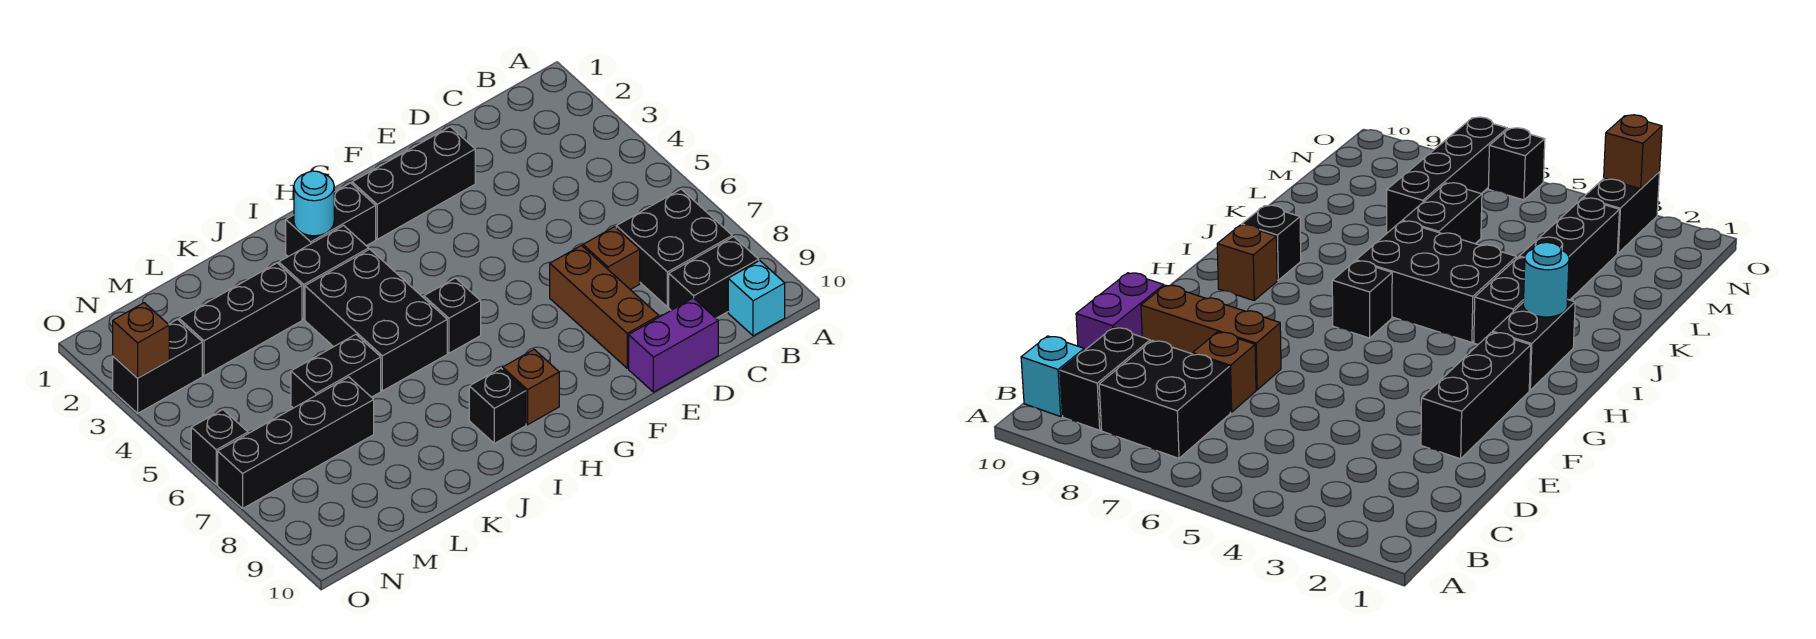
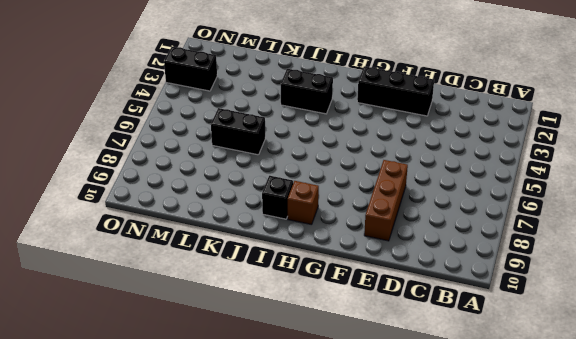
none -> black 2x2 brick [616,189,732,307]
none -> black 1x2 brick [669,237,759,318]
none -> cyan 1x1 brick [728,261,785,336]

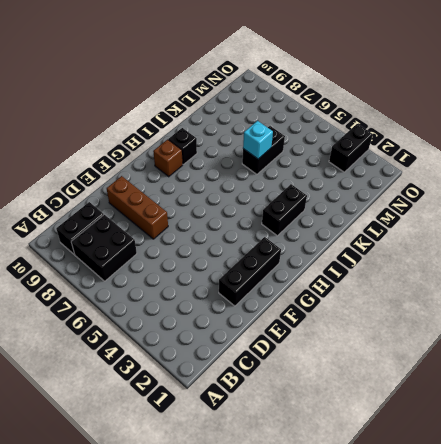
cyan 1x1 brick [243,121,273,159] -> cyan 1x1 brick moved to [728,261,785,336]
none -> brown 1x1 brick [583,227,640,290]
none -> purple 1x2 brick [629,298,718,392]
none -> black 1x2 brick [286,183,376,256]

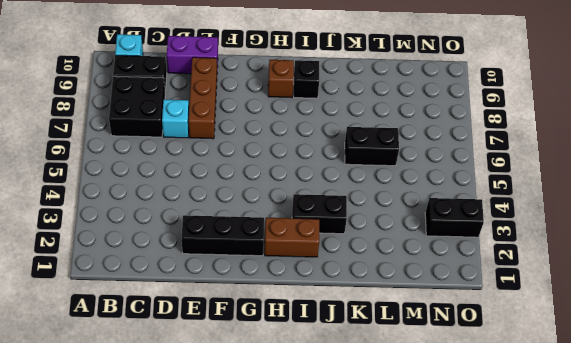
cyan 1x1 brick [162,100,189,138] -> brown 1x1 brick [583,227,640,290]
brown 1x2 brick [265,218,319,257] -> black 1x2 brick [286,183,376,256]
none -> black 1x1 brick [424,278,481,353]
none -> black 2x3 brick [305,249,447,391]
none -> black 1x3 brick [179,263,302,376]

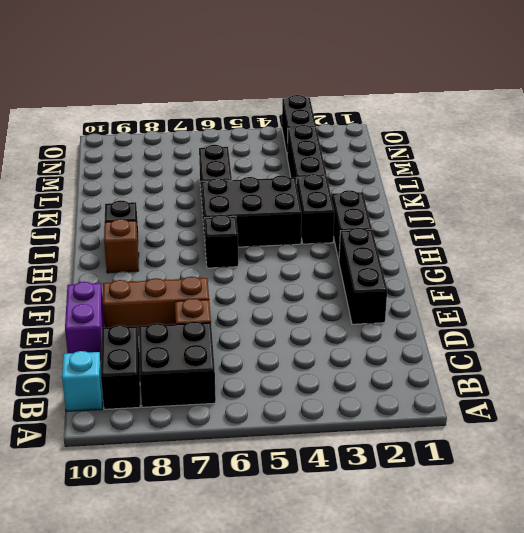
none -> black 1x4 brick [218,377,374,508]
none -> black 1x1 brick [191,410,248,485]
none -> cyan 1x1 round brick [294,171,334,236]

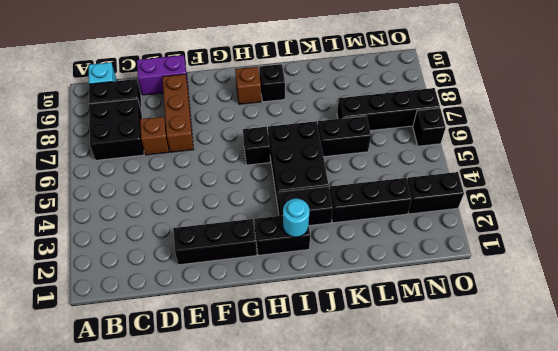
none -> brown 1x1 brick [113,303,169,378]

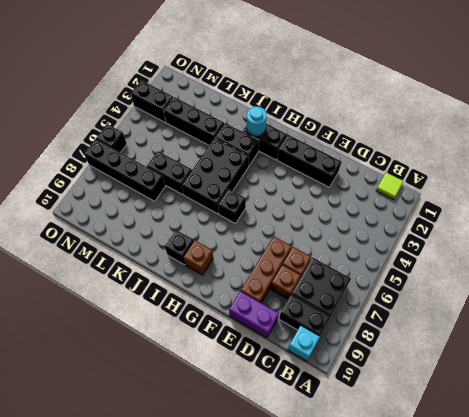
lime 1x1 tile [376,173,404,200] -> none
brown 1x1 brick [271,265,301,299] -> brown 1x1 brick moved to [113,303,169,378]

